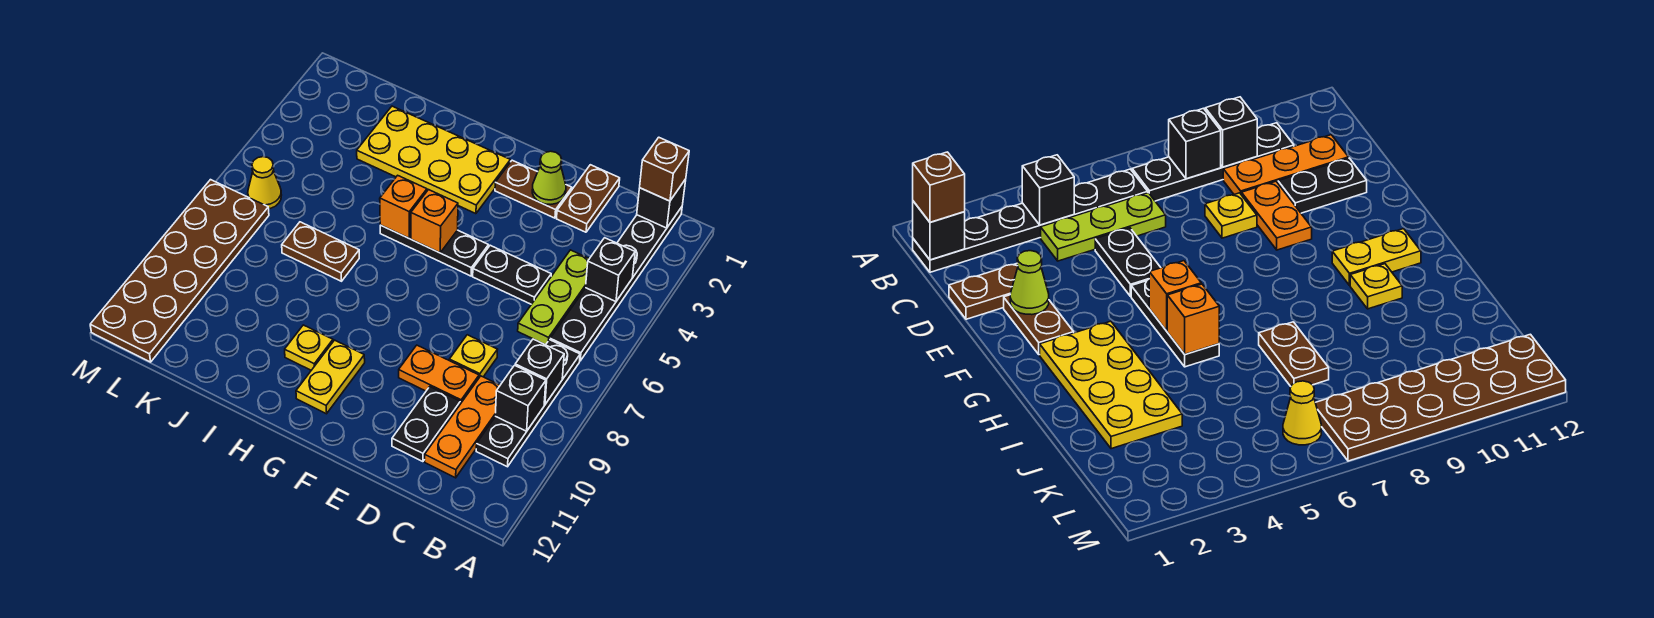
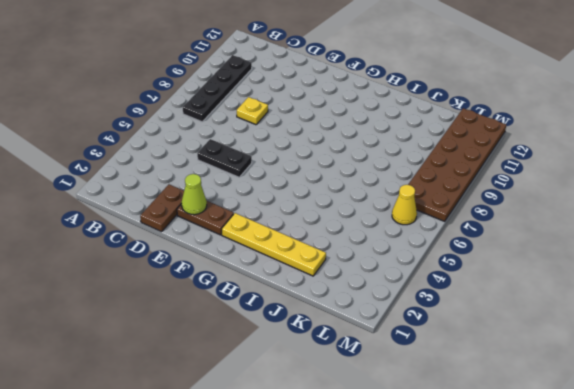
yellow 1x4 plate [222,213,326,276] -> yellow 2x4 plate [357,106,510,214]
none -> black 1x6 plate [550,207,682,361]
none -> lime 1x3 plate [518,250,589,345]
none -> orange 1x3 plate [425,376,500,478]

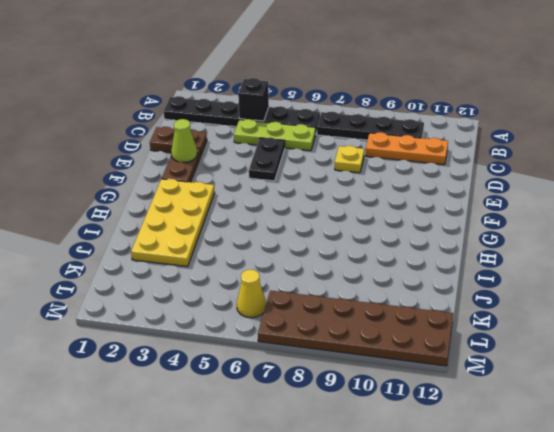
none -> orange 1x2 plate [399,345,479,404]
none -> black 1x2 plate [392,387,460,462]
none -> black 1x3 plate [380,225,489,276]

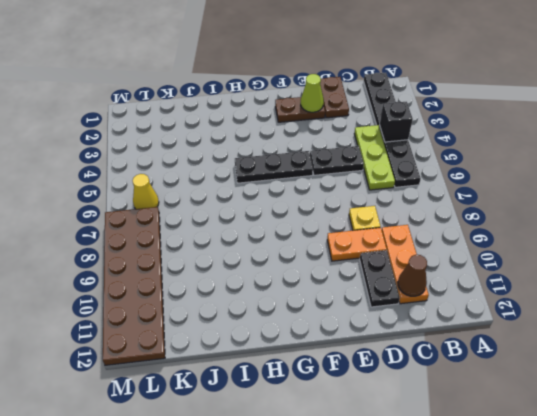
brown 1x1 cone [398,255,427,296] -> none
none -> black 1x4 plate [476,340,580,467]
none -> yellow 2x4 plate [357,106,510,214]
none -> yellow 1x2 plate [296,340,365,414]

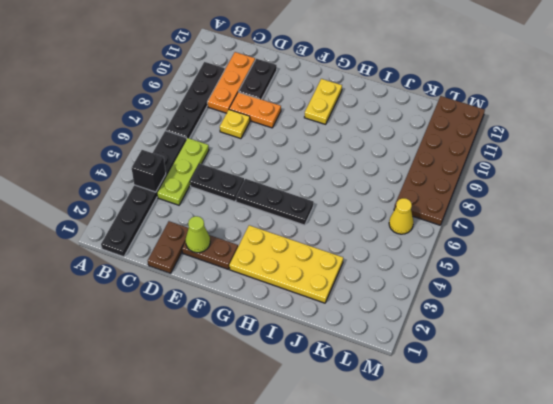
none -> yellow 1x1 plate [285,325,333,370]
none -> brown 1x2 plate [282,222,359,281]
none -> black 1x1 brick [637,179,686,228]

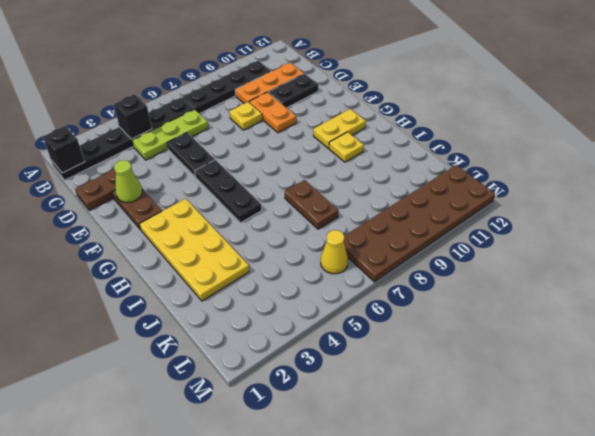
none -> black 1x1 brick [515,339,564,405]
none -> black 1x1 brick [495,365,546,431]
none -> orange 1x1 brick [411,190,458,253]

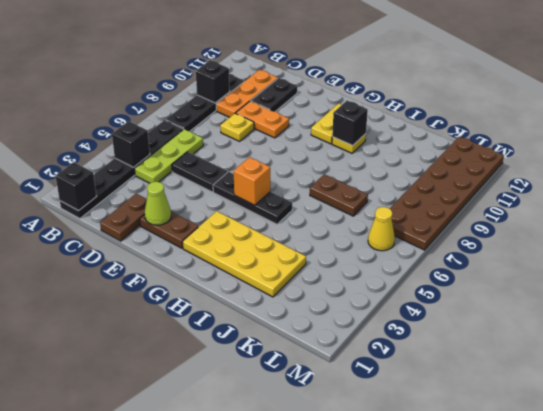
black 1x1 brick [332,101,368,145] -> black 1x1 brick moved to [515,339,564,405]
none -> orange 1x1 brick [380,175,427,238]
none -> brown 1x1 brick [640,137,689,201]

